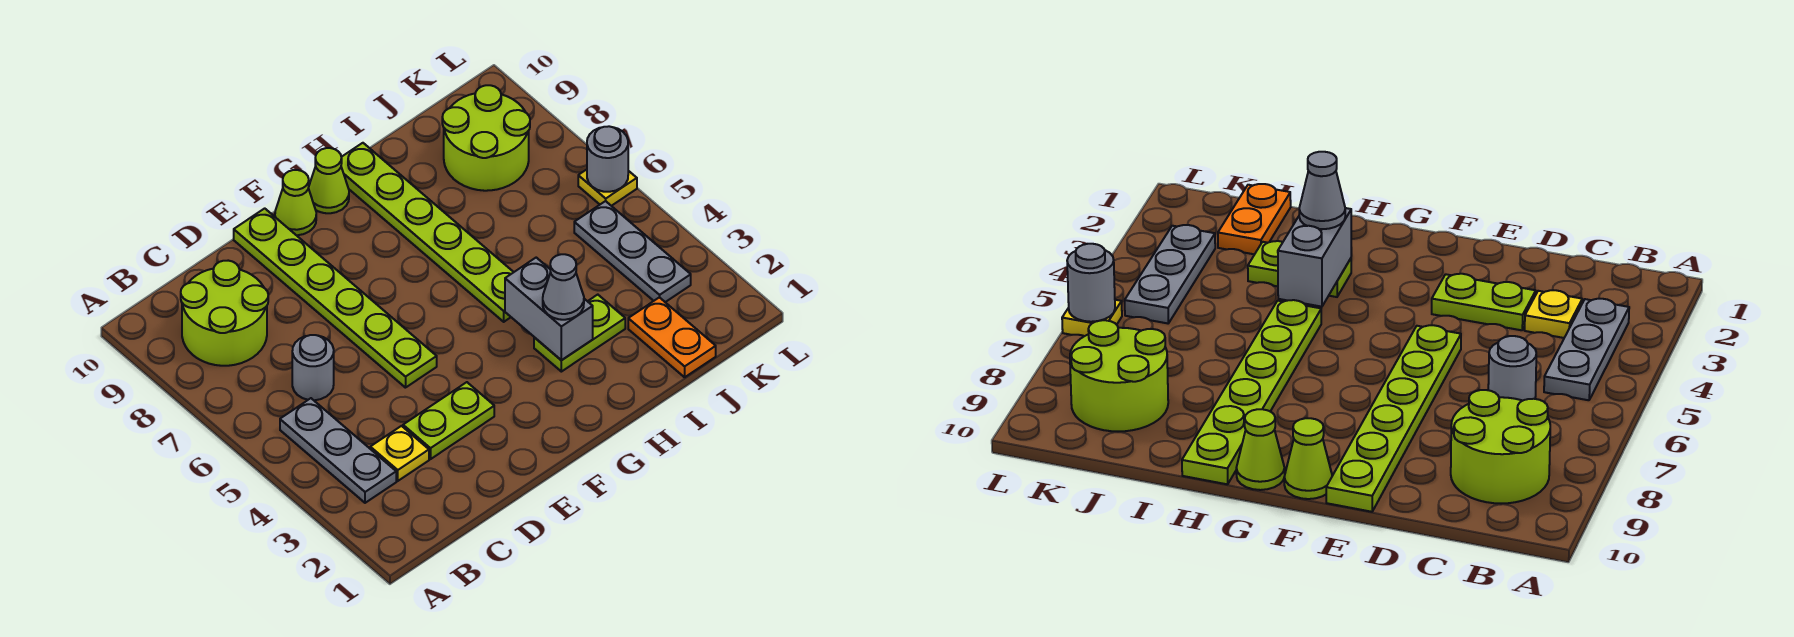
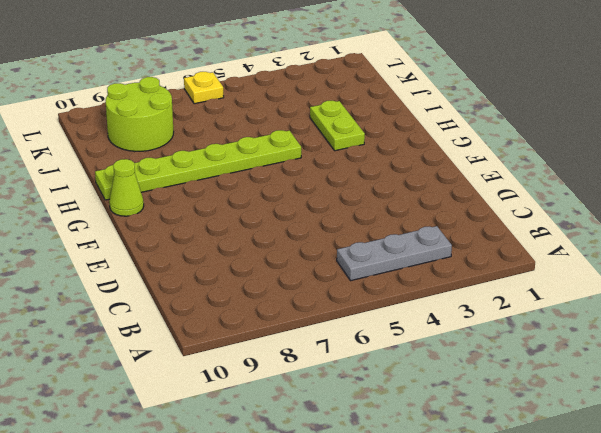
none -> lime 2x2 round brick [181,261,268,366]
none -> yellow 1x1 plate [370,426,429,481]
none -> grey 1x1 round brick [292,335,334,400]

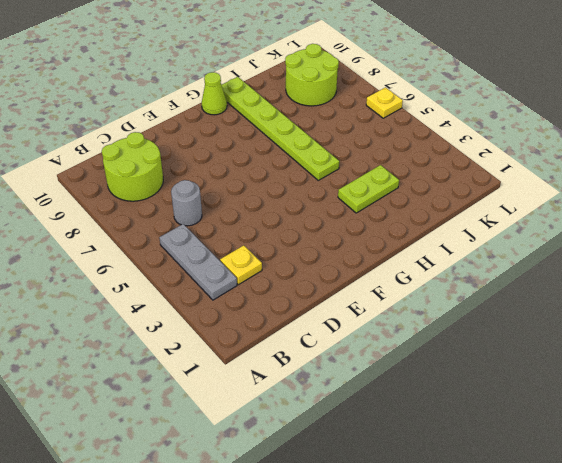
none -> lime 1x2 plate [403,382,494,459]
none -> lime 1x6 plate [234,208,437,388]
none -> lime 1x1 cone [275,170,316,235]

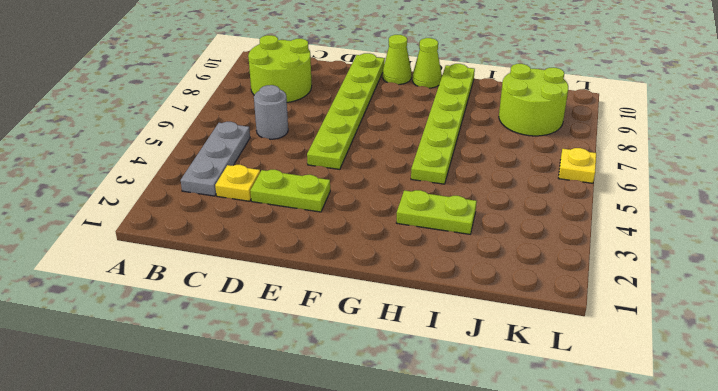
none -> orange 1x2 plate [628,297,716,377]
none -> grey 1x3 plate [574,201,691,302]
none -> grey 1x2 brick [505,258,593,360]

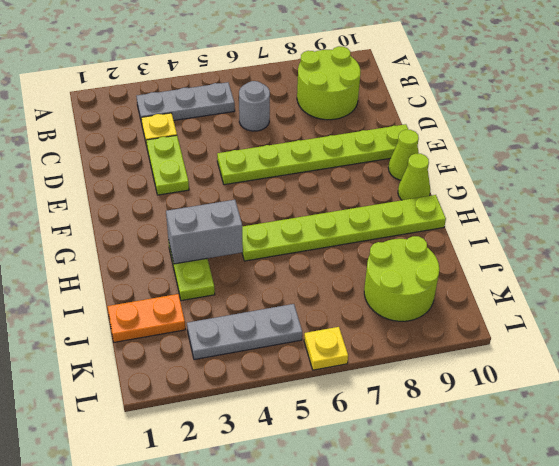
none -> grey 1x1 round brick [587,126,628,192]
none -> grey 1x1 cone [543,254,584,320]

